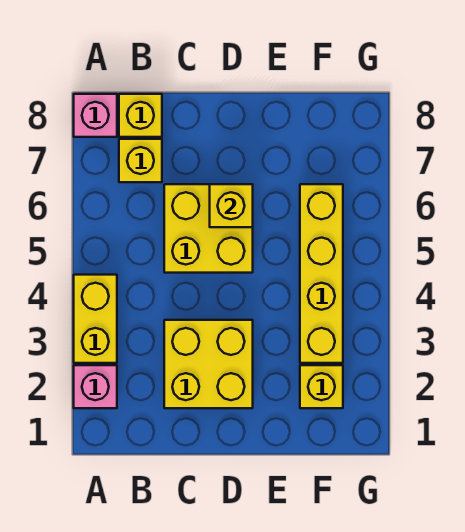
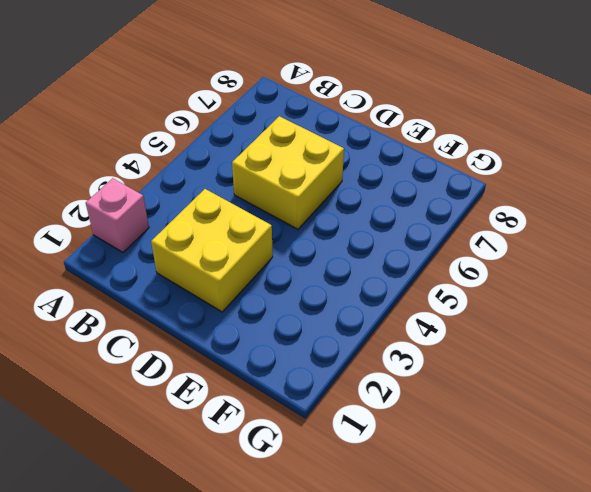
none -> yellow 1x2 brick [74,275,117,363]
none -> pink 1x1 brick [74,94,117,137]

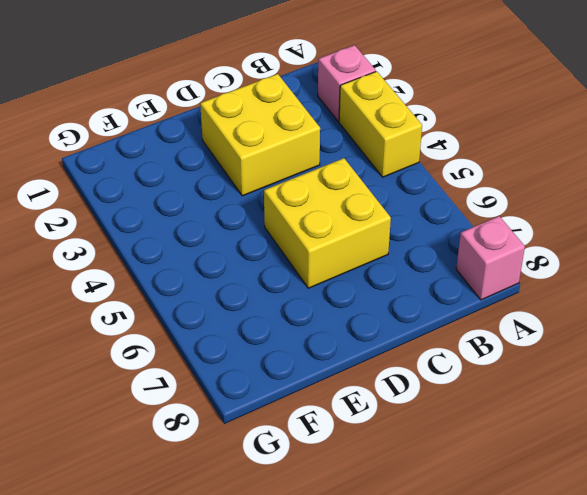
none -> yellow 1x1 brick [119,139,162,182]
none -> yellow 1x1 brick [119,94,162,137]

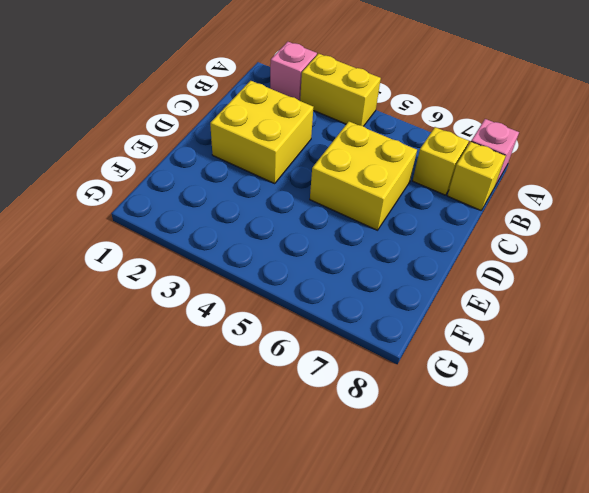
none -> yellow 1x1 brick [300,365,343,408]
none -> yellow 1x4 brick [300,184,343,363]

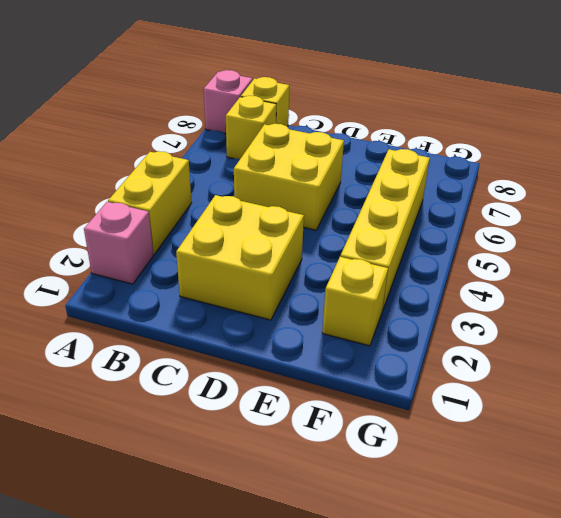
none -> yellow 1x1 brick [210,184,253,227]

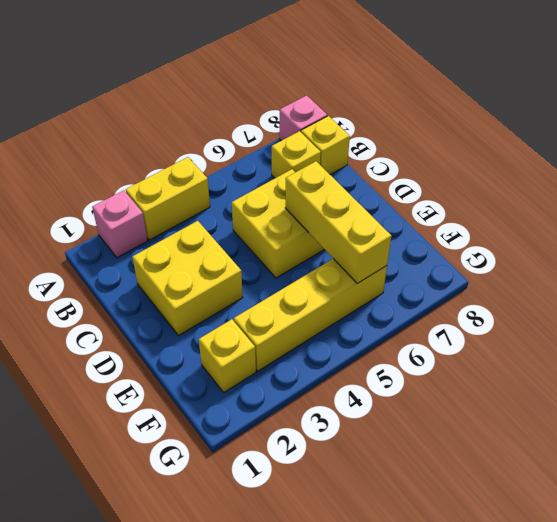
yellow 1x3 brick [285,161,391,283] -> yellow 1x1 brick [210,184,253,227]

